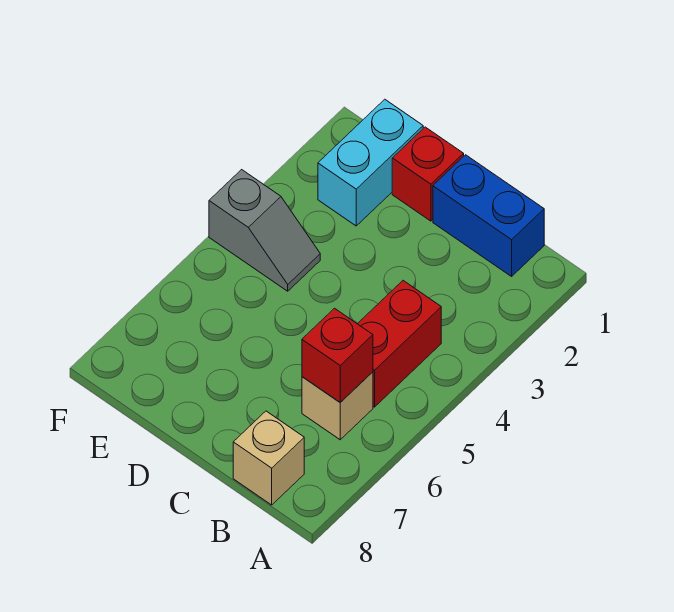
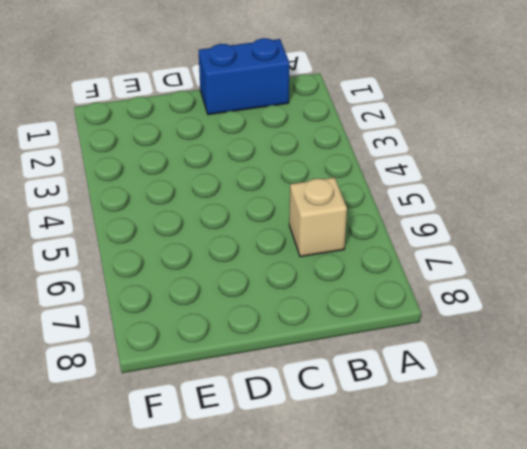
none -> red 1x2 brick [358,281,441,407]
none -> tan 1x1 brick [233,411,304,505]

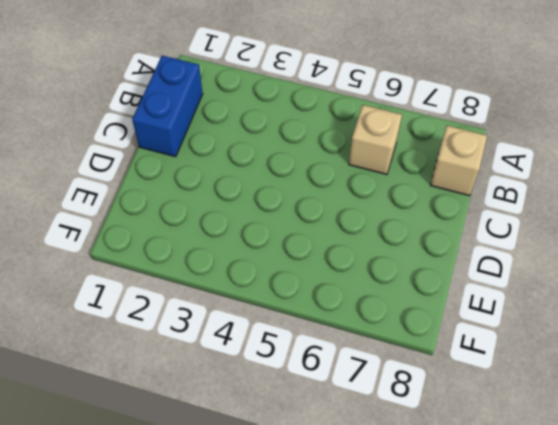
none -> red 1x2 brick [358,281,441,407]
none -> red 1x1 brick [392,127,464,221]

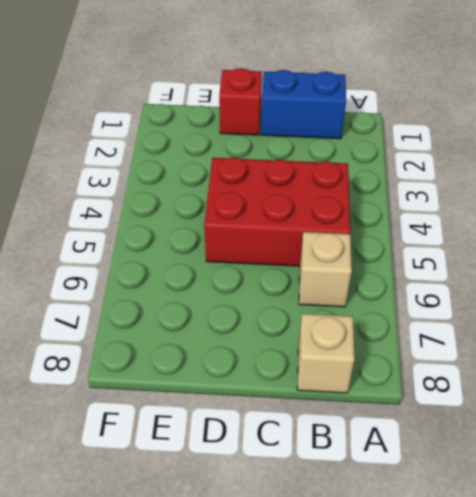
red 2x3 brick [204,157,350,266] -> red 1x2 brick [358,281,441,407]
none -> cyan 1x2 brick [318,99,423,226]
none -> grey 1x2 slope [209,170,320,291]

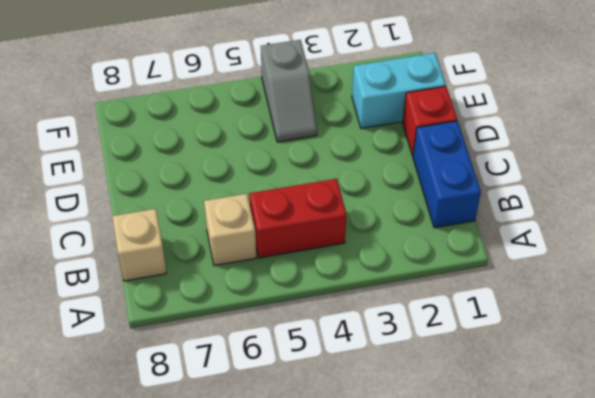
none -> red 1x1 brick [302,308,373,402]

